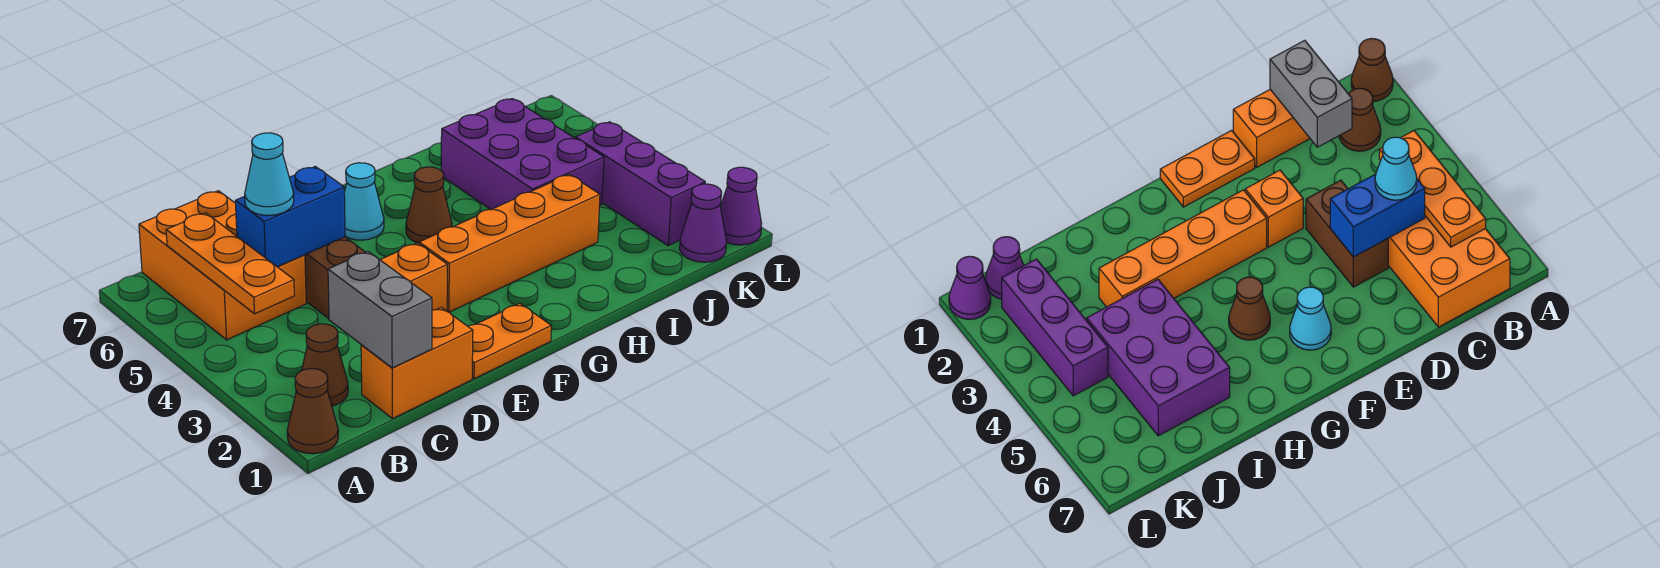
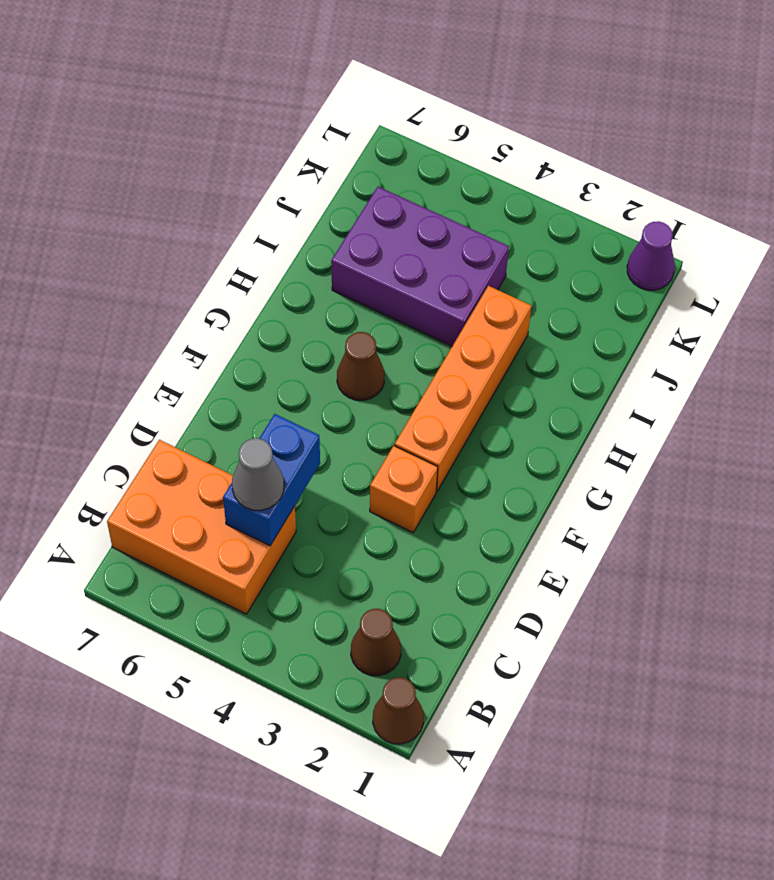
grey 1x1 cone [232,438,284,510] -> cyan 1x1 cone [245,133,294,215]
none -> orange 1x2 brick [361,307,473,419]
none -> brown 1x2 brick [305,237,365,319]
none -> orange 1x2 plate [468,303,551,379]

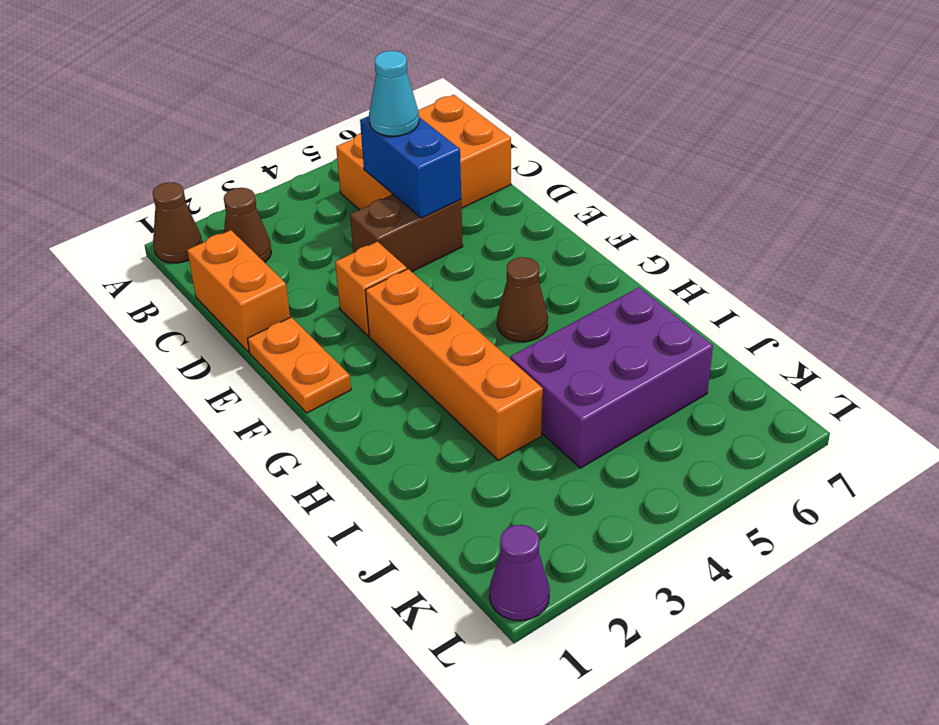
none -> cyan 1x1 cone [344,163,384,240]
none -> purple 1x1 cone [680,184,726,262]
none -> purple 1x3 brick [576,122,705,246]

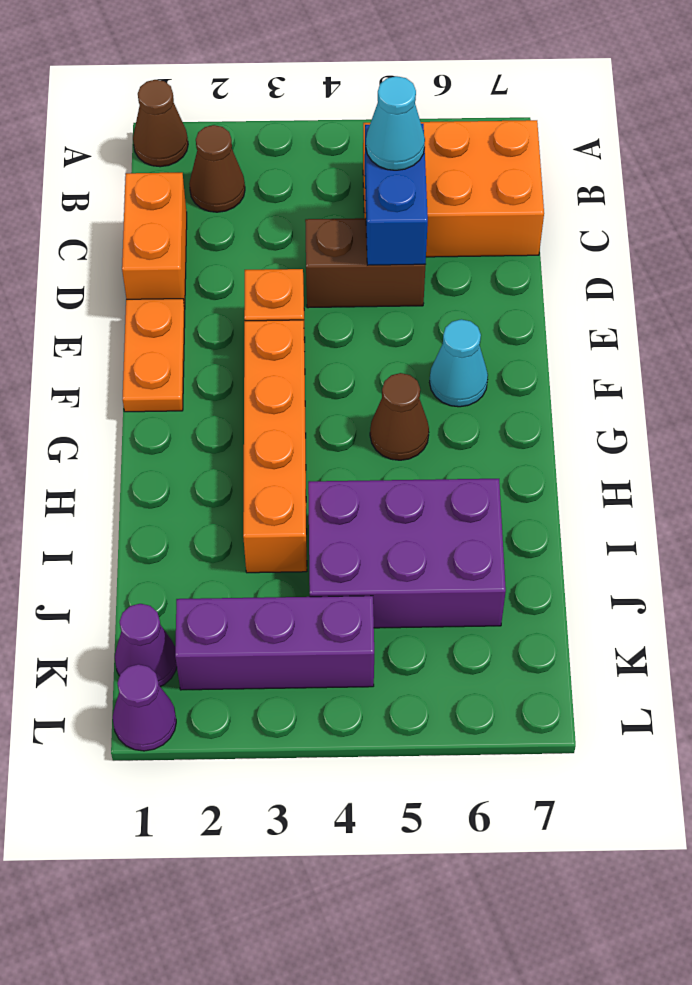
none -> orange 1x3 plate [166,213,294,314]
none -> grey 1x2 brick [328,251,432,368]

